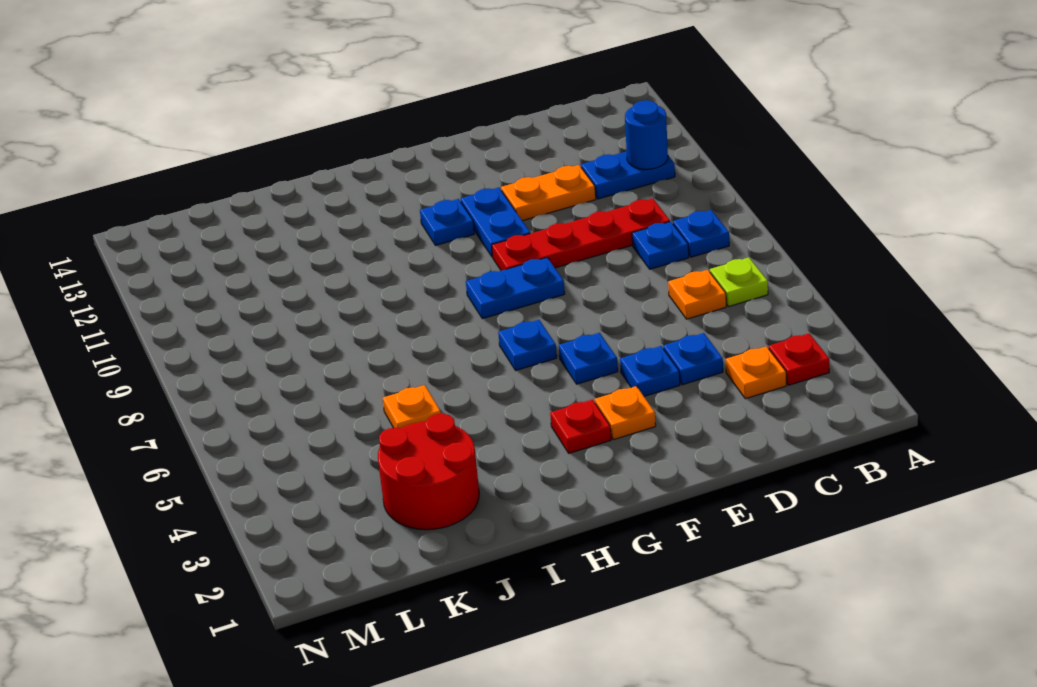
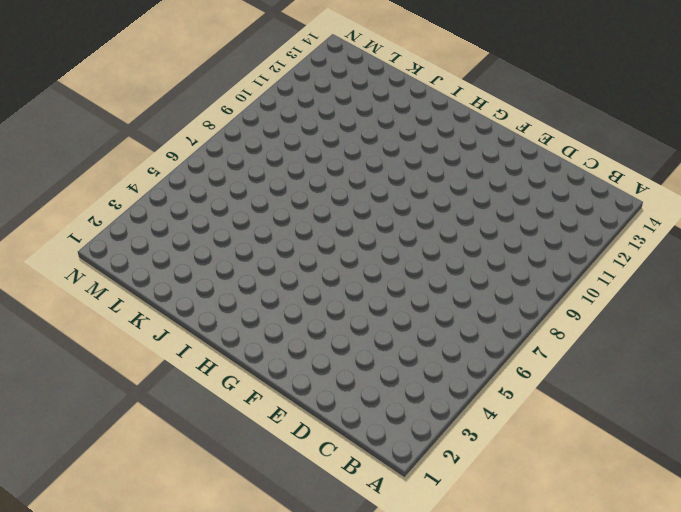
none -> red 1x1 plate [769,333,829,385]
none -> lime 1x1 plate [710,258,768,307]
none -> blue 1x1 plate [673,210,729,257]

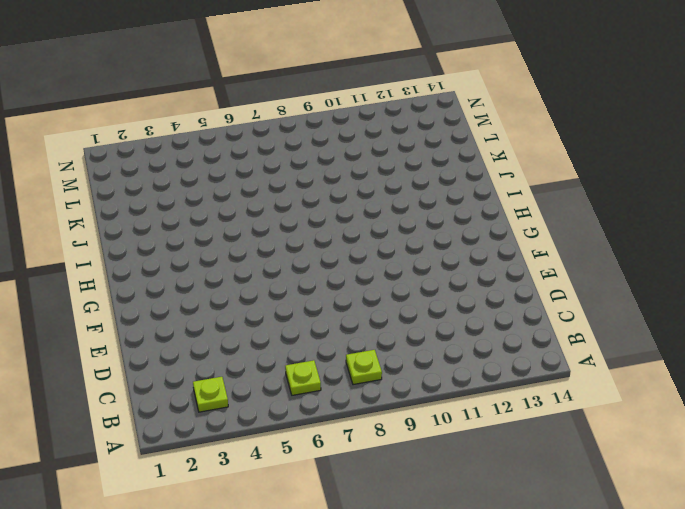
lime 1x1 plate [193,377,228,412] -> red 1x1 plate [769,333,829,385]
lime 1x1 plate [346,350,382,385] -> blue 1x1 plate [673,210,729,257]
none -> blue 1x2 plate [581,151,675,199]
none -> orange 1x1 plate [726,346,786,399]
none -> orange 1x1 plate [668,270,726,319]

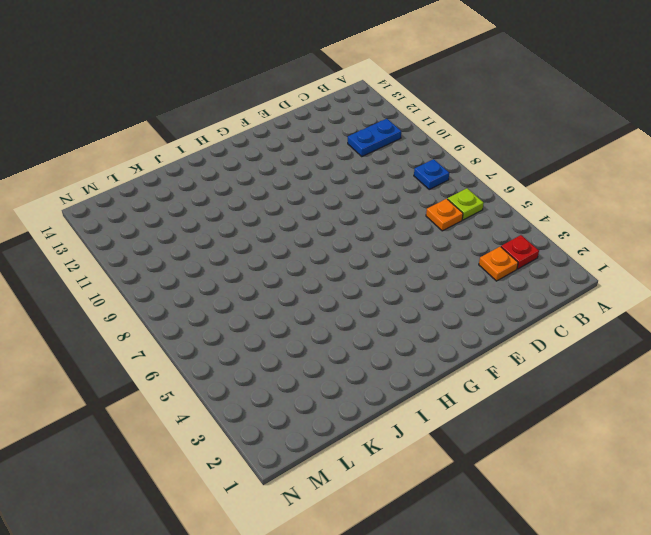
none -> blue 1x1 plate [632,222,689,269]
none -> red 1x4 plate [492,198,670,271]
none -> blue 1x1 plate [663,333,723,385]

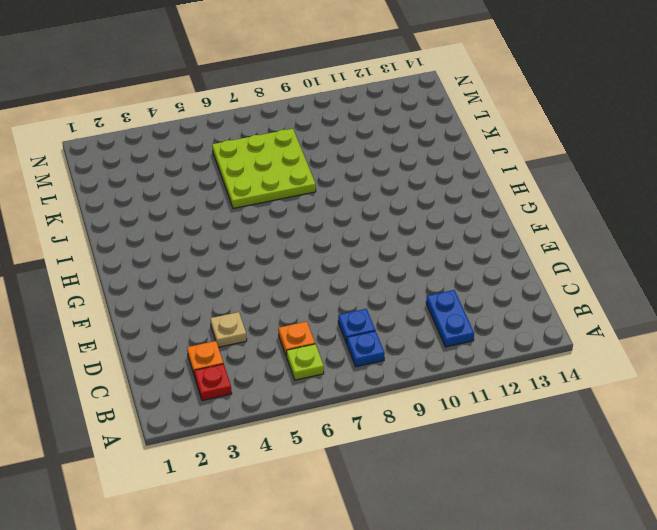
tan 1x1 plate [210,312,247,347] -> blue 1x1 plate [663,333,723,385]
lime 3x3 plate [212,129,316,208] -> none
none -> red 1x4 plate [492,198,670,271]
none -> orange 1x2 plate [501,165,596,221]
none -> blue 1x1 plate [620,346,680,396]

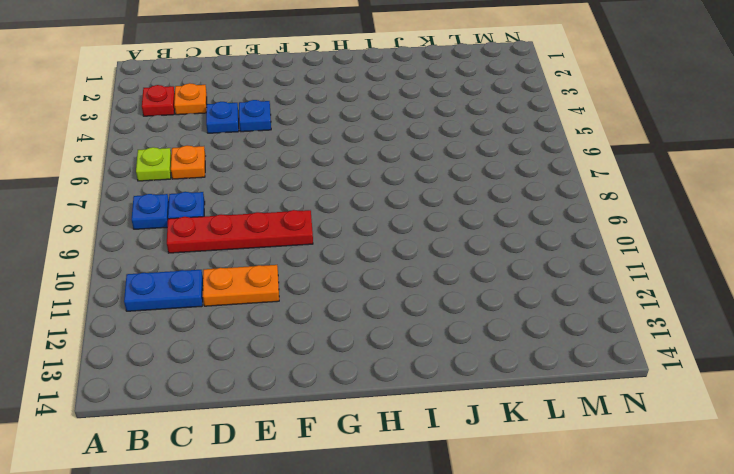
none -> orange 1x1 plate [595,386,656,440]
none -> blue 1x1 plate [559,333,618,384]
none -> blue 1x2 plate [466,257,565,319]

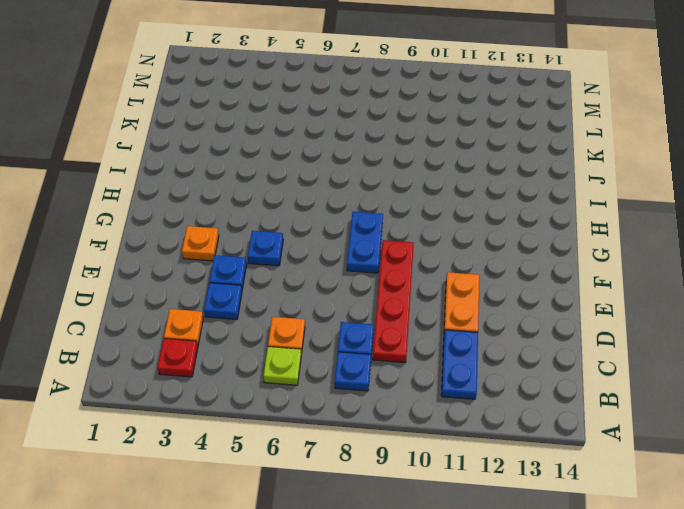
none -> blue 1x2 plate [461,188,530,257]
none -> red 1x1 plate [550,400,611,453]
none -> blue 1x1 plate [498,320,557,370]

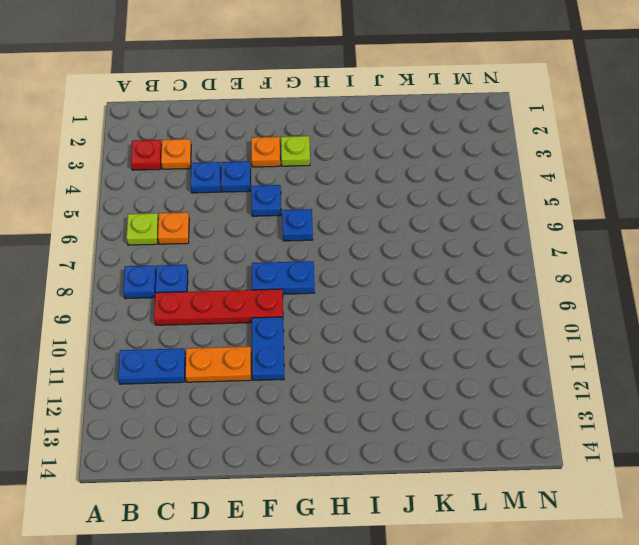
lime 1x1 plate [281,136,310,166] -> red 1x1 plate [550,400,611,453]
none -> blue 1x1 plate [420,199,474,245]
none -> red 2x2 round brick [378,414,479,530]
none -> orange 1x1 plate [383,385,441,428]

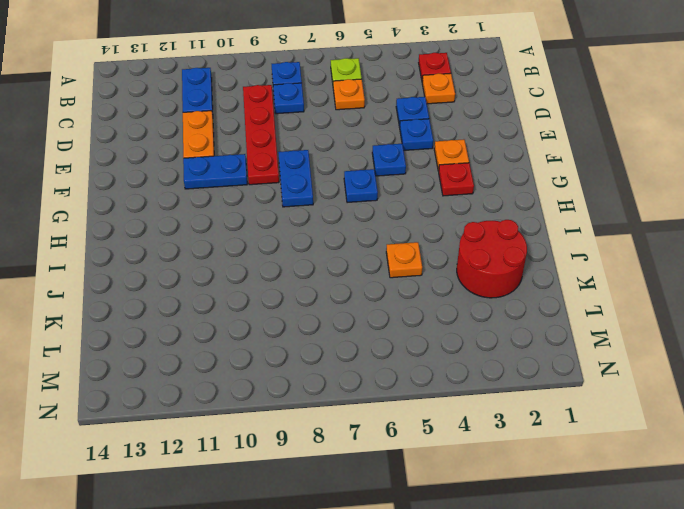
none -> blue 1x1 plate [420,199,474,245]
none -> blue 1x1 round brick [625,100,668,169]

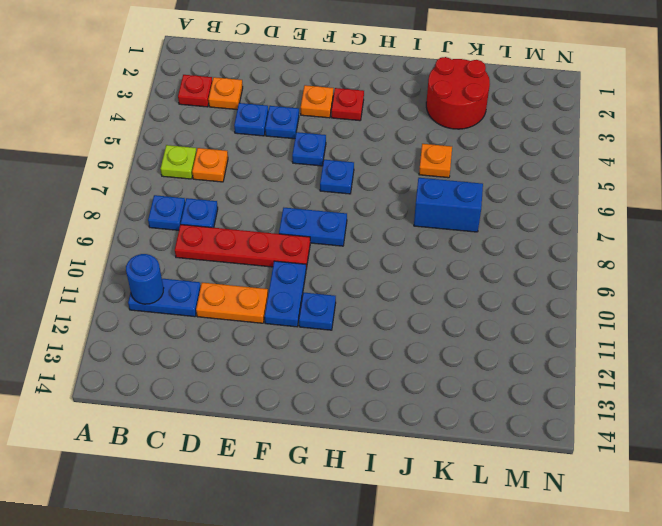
blue 1x2 brick [414,178,483,232] -> none

